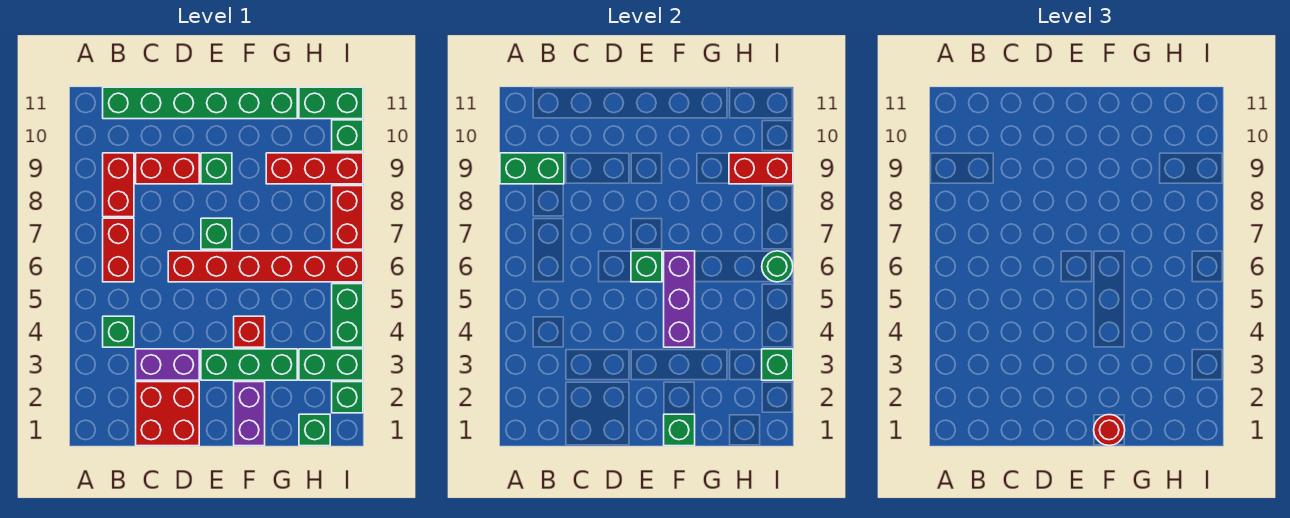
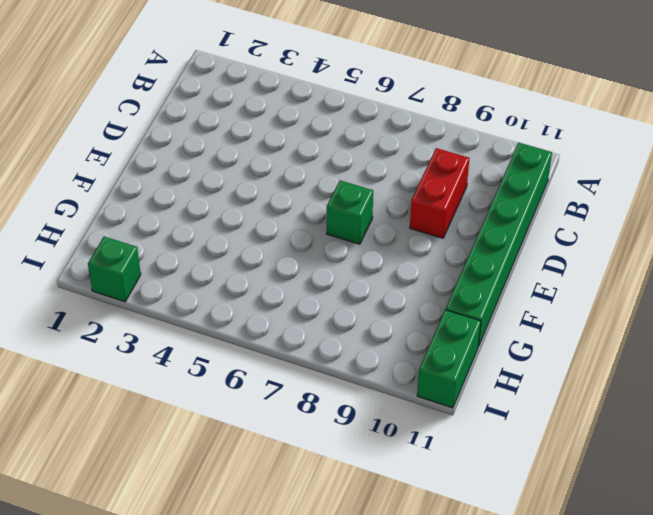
none -> green 1x1 brick [103,316,134,347]
none -> red 1x2 brick [103,218,134,282]
none -> red 1x2 brick [103,153,134,217]

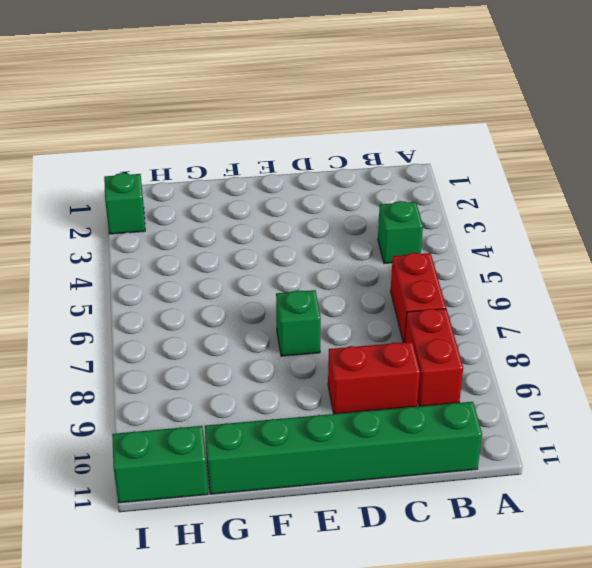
none -> red 2x2 brick [136,382,199,446]
none -> purple 1x2 brick [136,349,199,380]
none -> red 1x6 brick [168,251,363,282]

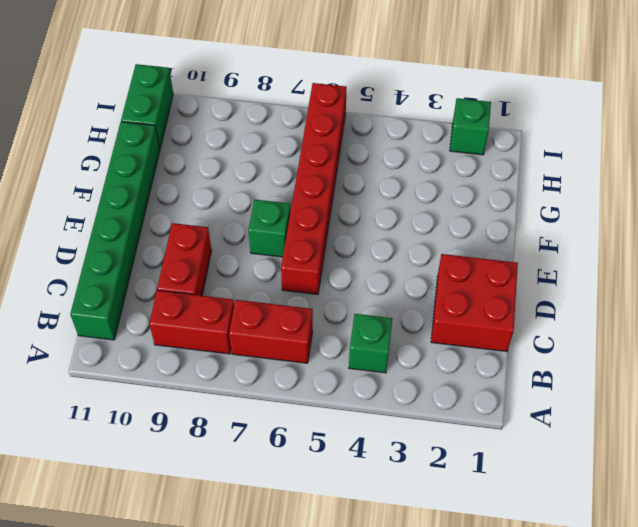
none -> purple 1x2 brick [136,349,199,380]
none -> green 1x3 brick [201,349,297,380]
none -> green 1x1 brick [201,153,232,184]

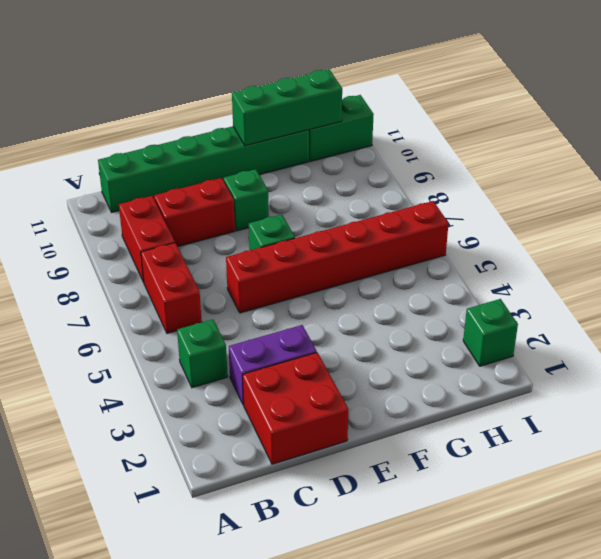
green 1x3 brick [232,69,342,146] -> green 1x3 brick moved to [201,349,297,380]
none -> purple 1x2 brick [234,382,265,446]
none -> red 1x1 brick [234,316,265,347]
none -> red 1x3 brick [266,153,363,184]

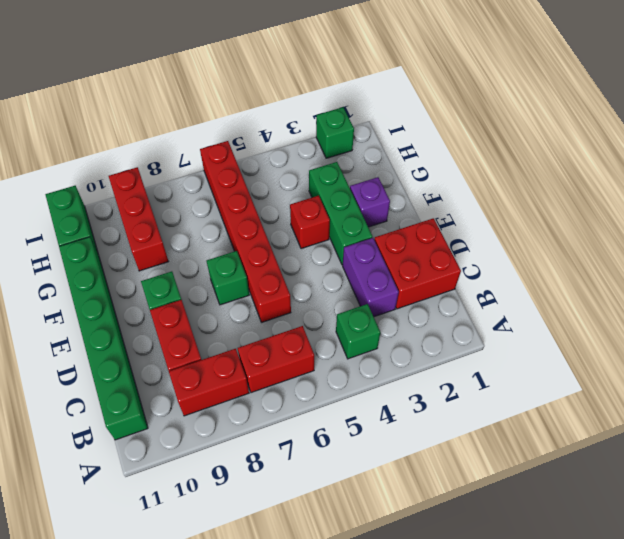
purple 1x1 brick [350,177,390,227] -> purple 1x2 brick [234,382,265,446]
none -> green 1x1 brick [299,414,330,446]
none -> green 1x2 brick [299,349,363,380]
none -> green 1x2 brick [332,284,363,347]

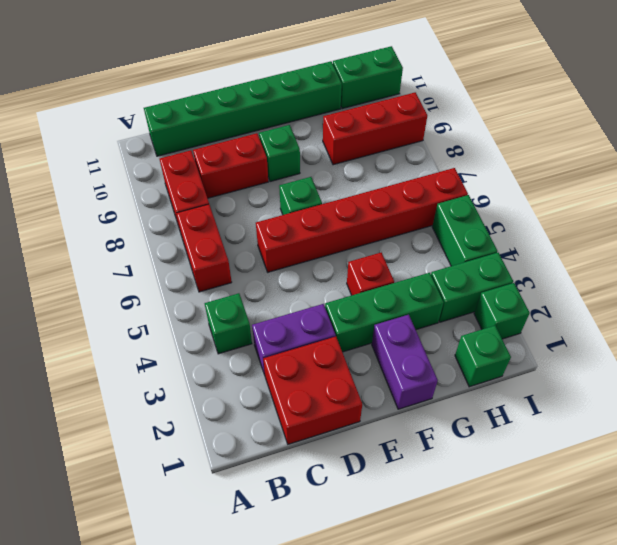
none -> red 1x2 brick [332,186,363,249]
none -> green 1x1 brick [332,120,363,151]
none -> green 1x2 brick [500,153,564,184]

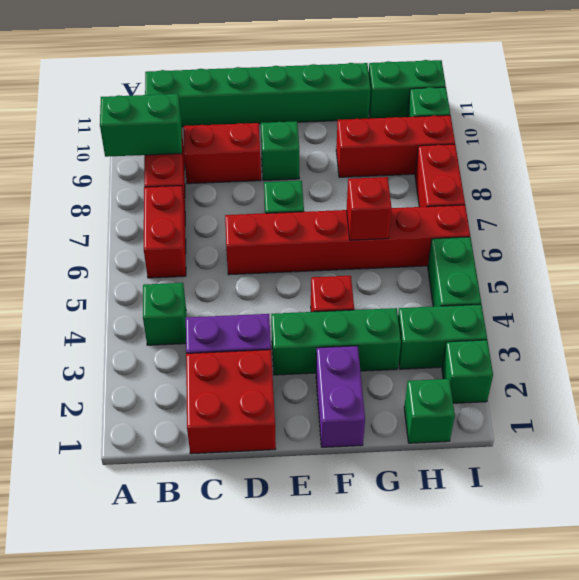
red 1x1 brick [347,177,392,240] -> none
none -> green 1x1 brick [631,251,662,282]
none -> green 1x1 brick [664,414,695,446]
none -> purple 1x3 brick [664,251,695,347]

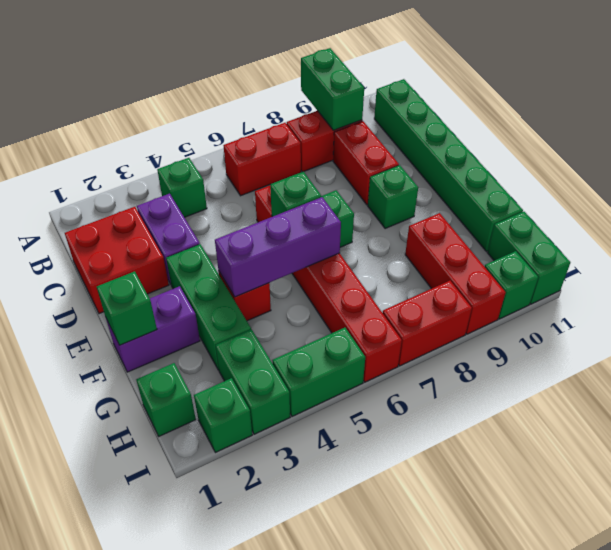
none -> red 1x2 brick [729,153,793,184]
none -> green 1x1 brick [762,349,793,380]
none -> green 1x1 round brick [762,251,793,282]

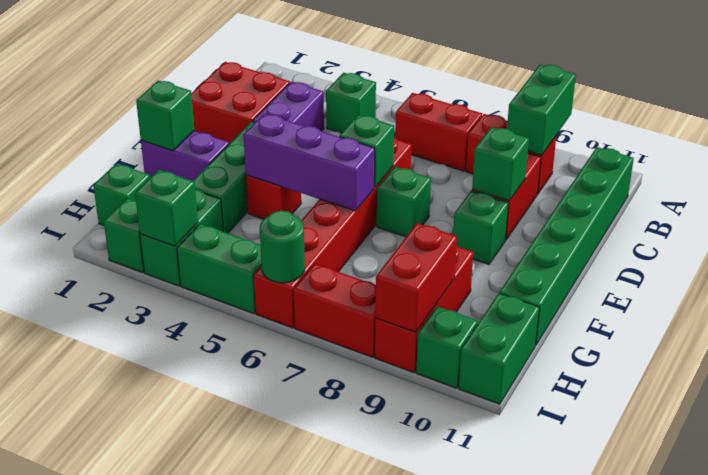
green 1x1 brick [472,127,529,201] -> none
none -> red 1x1 round brick [1094,415,1125,446]

